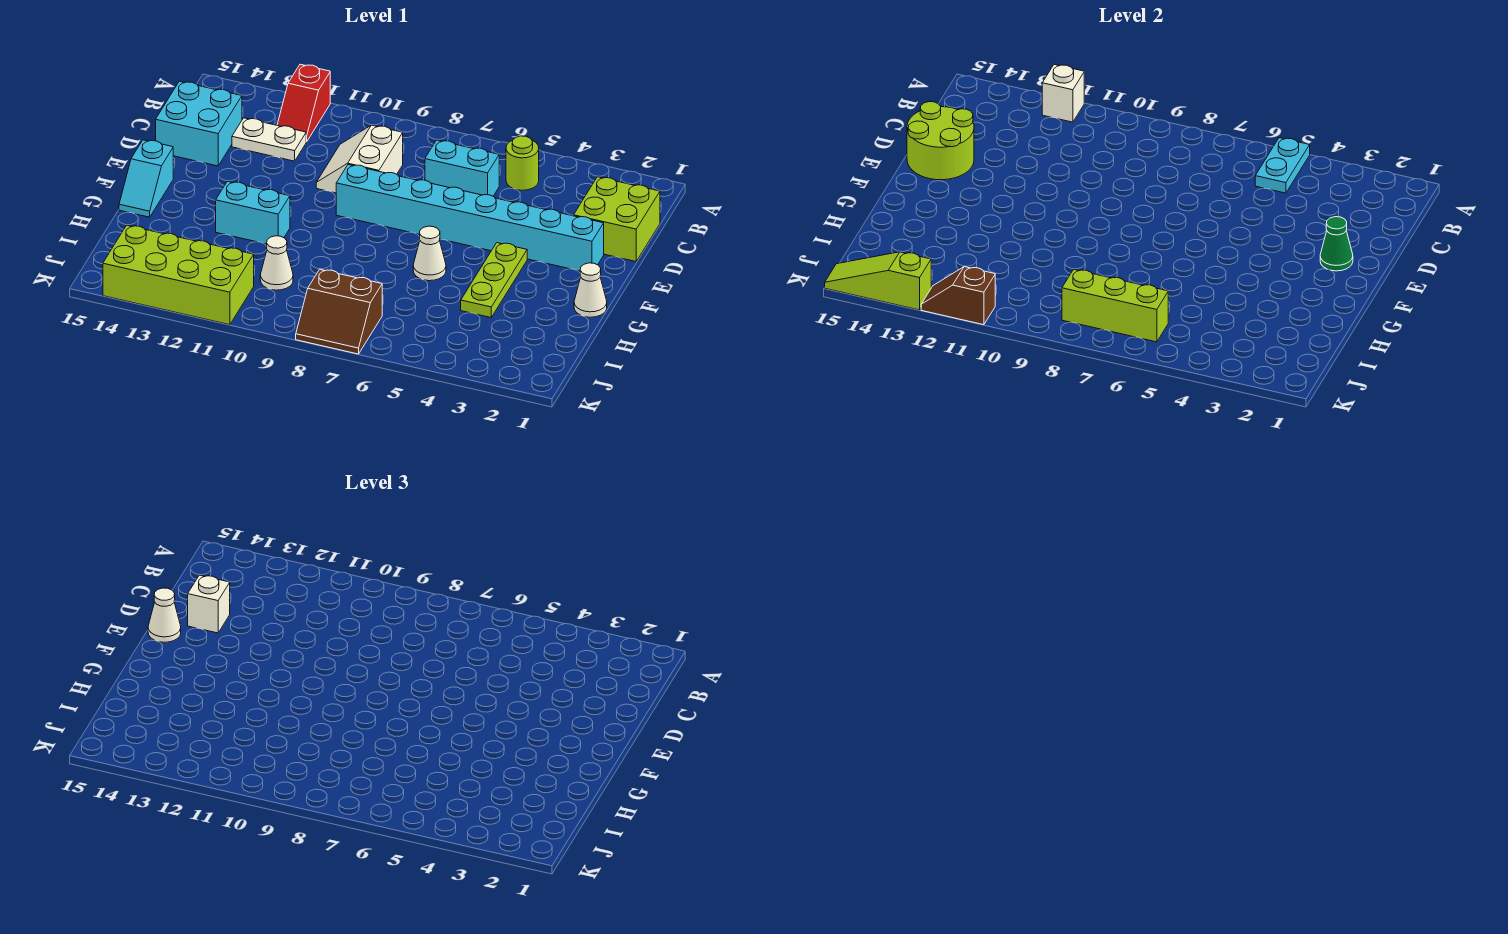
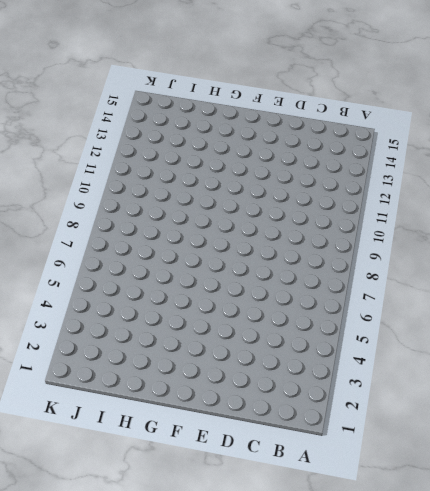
none -> red 1x2 slope [277,64,330,141]
none -> lime 1x1 round brick [506,136,539,190]
none -> lime 2x2 brick [574,177,660,262]

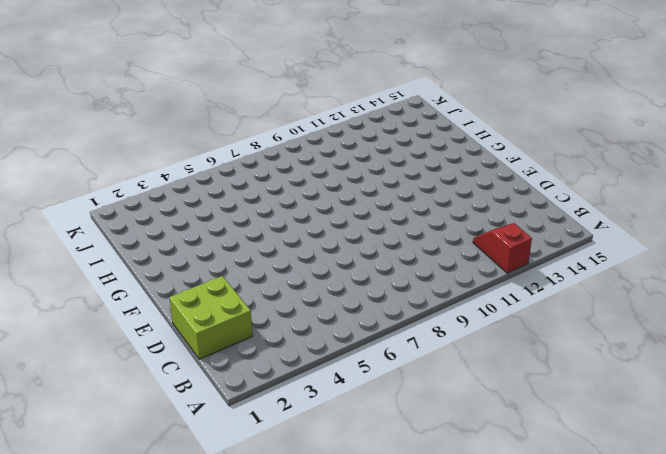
none -> lime 1x1 round brick [506,136,539,190]
none -> cyan 1x2 brick [425,140,499,196]
none -> white 2x2 slope [316,125,403,193]

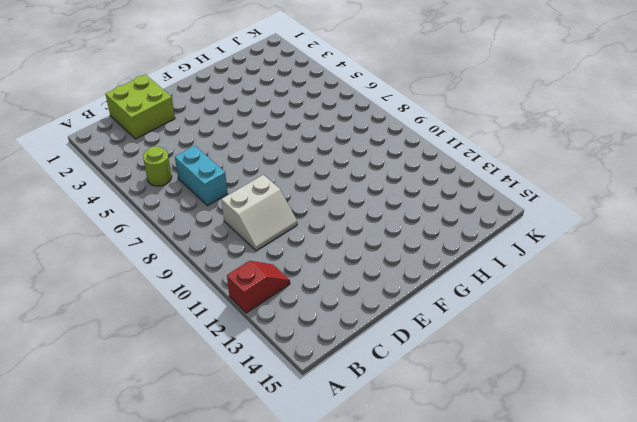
none -> white 1x2 plate [232,118,307,161]
none -> cyan 2x2 brick [156,81,242,166]
none -> cyan 1x8 brick [336,165,604,271]

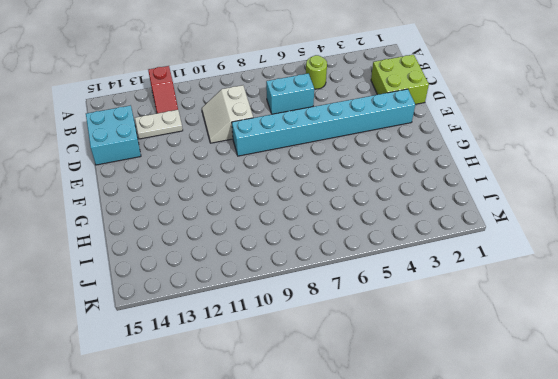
none -> lime 1x3 plate [461,243,527,317]
none -> cyan 1x2 slope [119,140,173,217]
none -> white 1x1 cone [574,263,607,317]

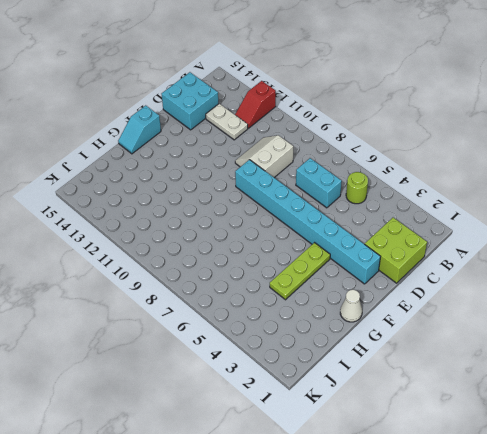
none -> white 1x1 cone [413,226,446,281]
none -> cyan 1x2 brick [216,181,290,244]
none -> white 1x1 cone [260,236,293,290]

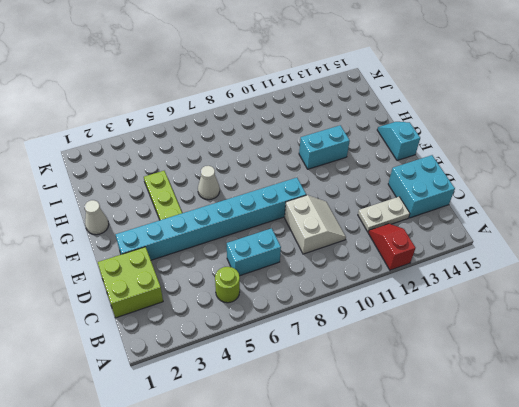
none -> white 1x1 cone [260,236,293,290]
none -> brown 2x2 slope [296,269,382,354]
none -> lime 2x4 brick [103,225,254,325]

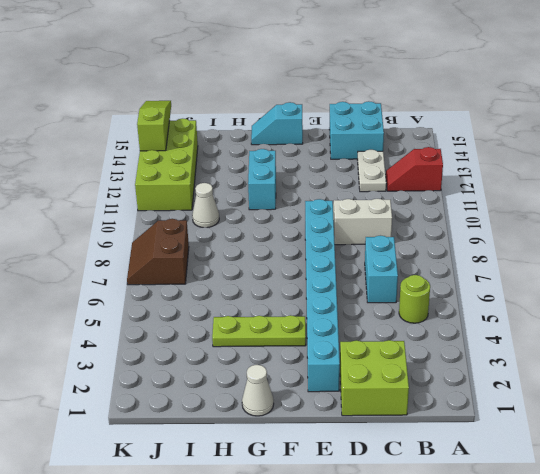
none -> white 1x1 cone [413,226,446,281]
none -> cyan 1x2 plate [1255,138,1310,193]
none -> white 1x1 brick [1042,64,1084,122]

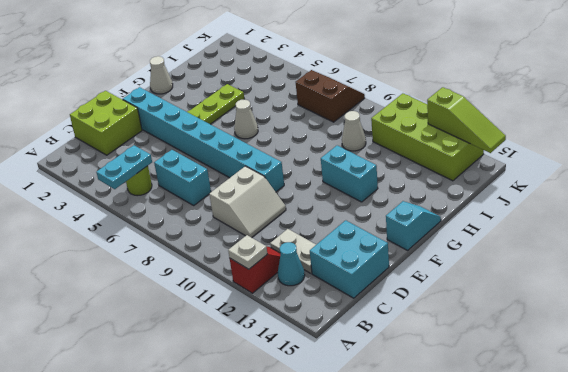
white 1x1 plate [228,235,267,269] -> white 1x1 brick [1042,64,1084,122]
cyan 1x1 cone [278,242,305,286] -> none
none -> lime 2x2 round brick [907,102,974,180]
none -> green 1x1 cone [1320,217,1353,271]
none -> lime 1x3 brick [1062,269,1168,342]

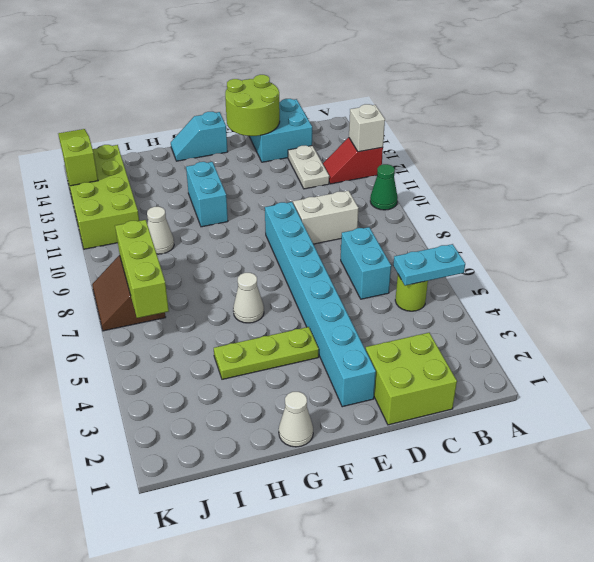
green 1x1 cone [370,164,398,210] -> green 1x1 cone moved to [1320,217,1353,271]
none -> brown 1x2 slope [921,267,995,325]
none -> white 1x1 brick [188,575,230,633]
none -> white 1x1 cone [148,588,181,642]

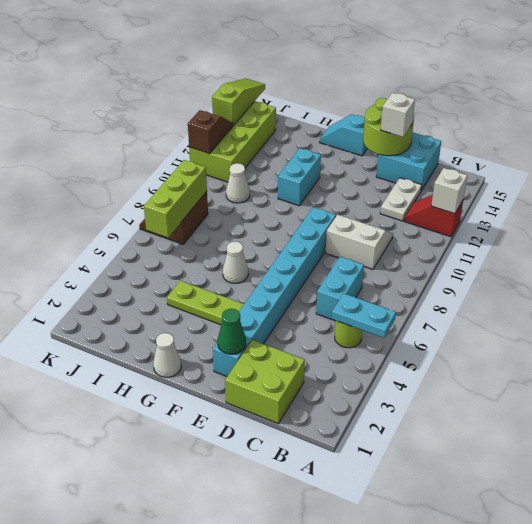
none -> white 1x1 cone [148,588,181,642]

